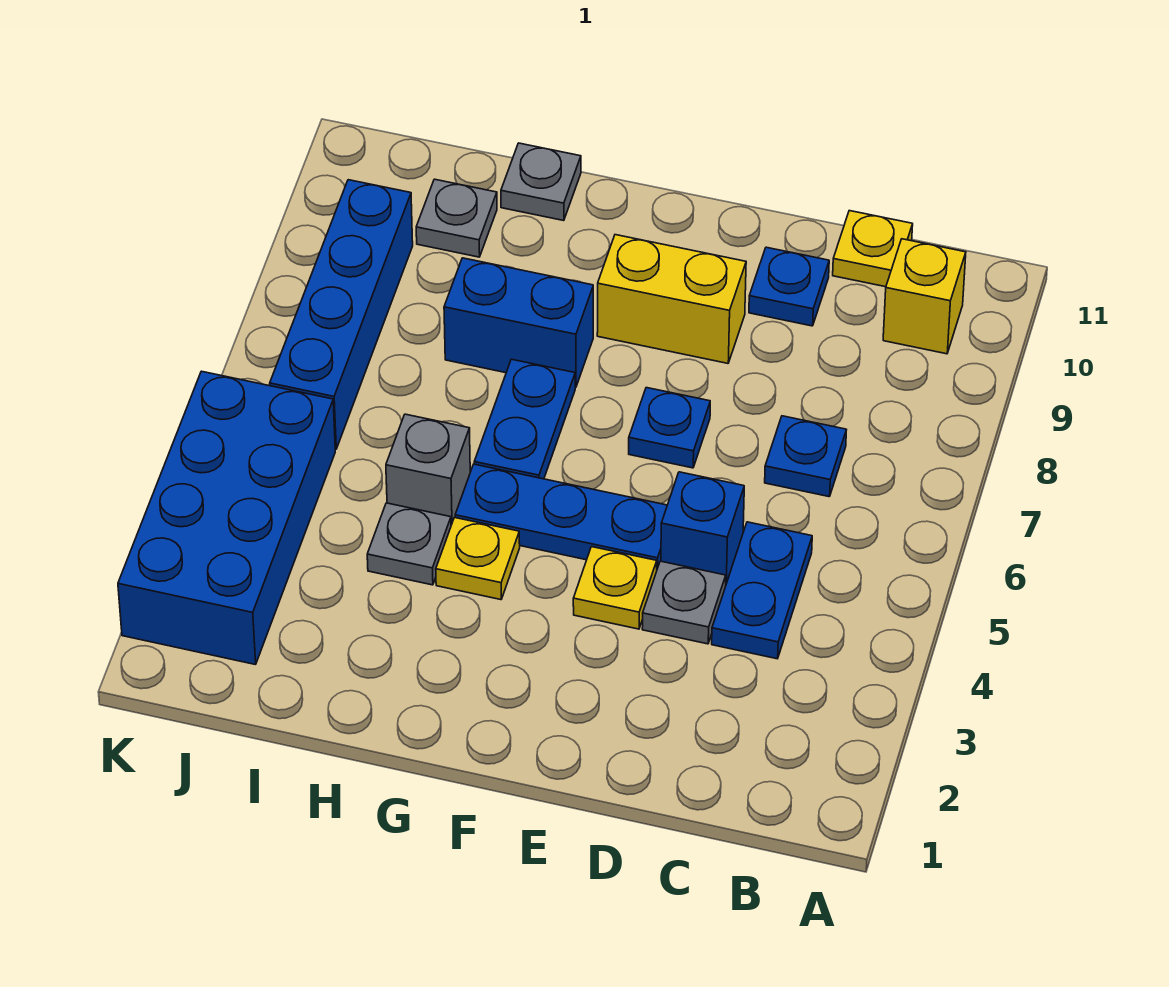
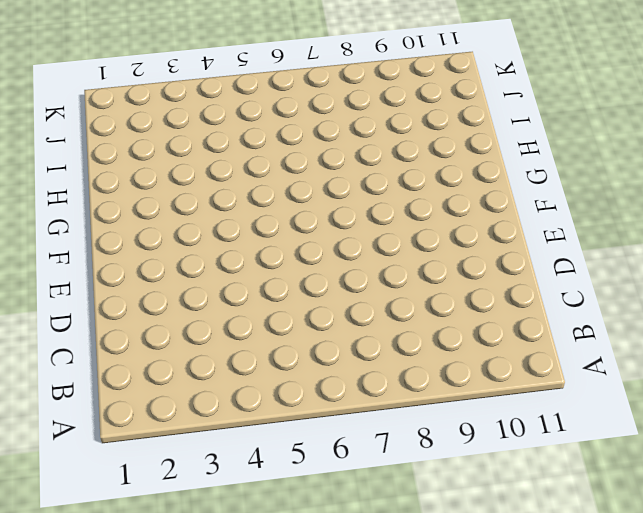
none -> yellow 1x1 brick [883,239,966,354]
none -> blue 1x2 plate [712,522,812,659]
none -> blue 1x1 plate [765,416,846,497]

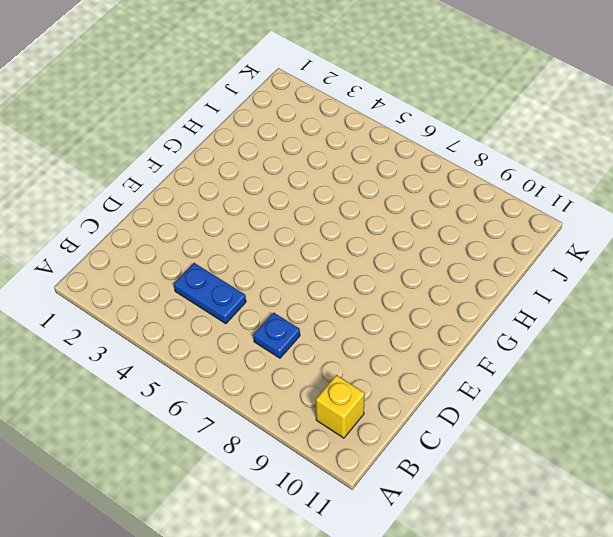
none -> yellow 1x1 plate [833,211,913,287]
none -> grey 1x1 plate [642,561,726,644]
none -> blue 1x1 brick [661,472,744,583]

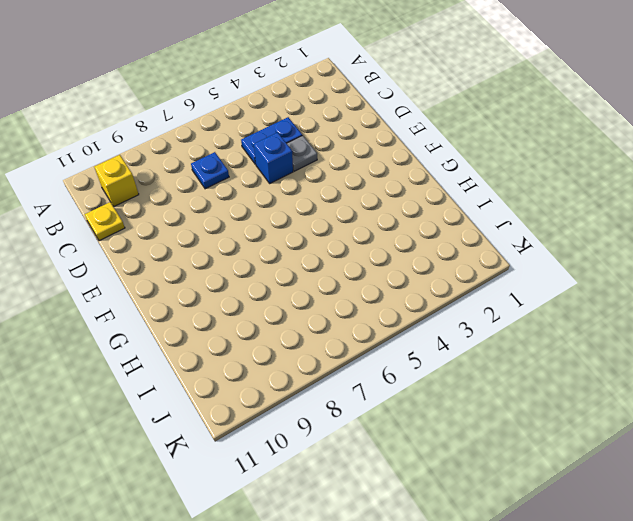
none -> blue 1x1 plate [749,247,829,326]
none -> yellow 1x1 plate [573,547,657,629]
none -> blue 1x3 plate [455,464,667,568]

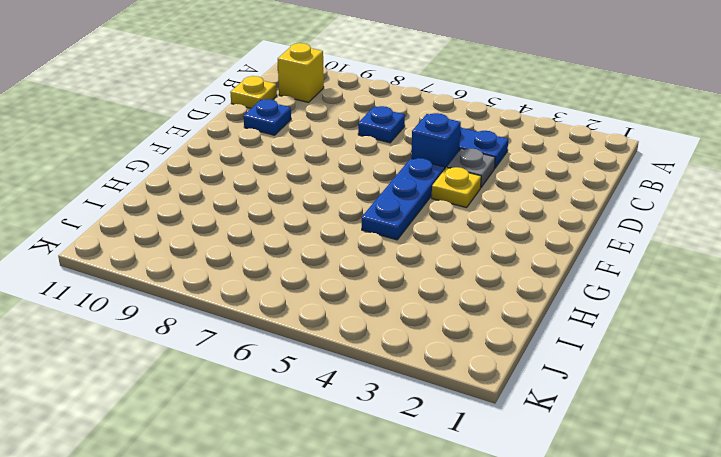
none -> blue 1x1 plate [629,388,710,468]
none -> yellow 1x2 brick [597,235,746,363]
none -> yellow 1x1 plate [436,518,520,600]

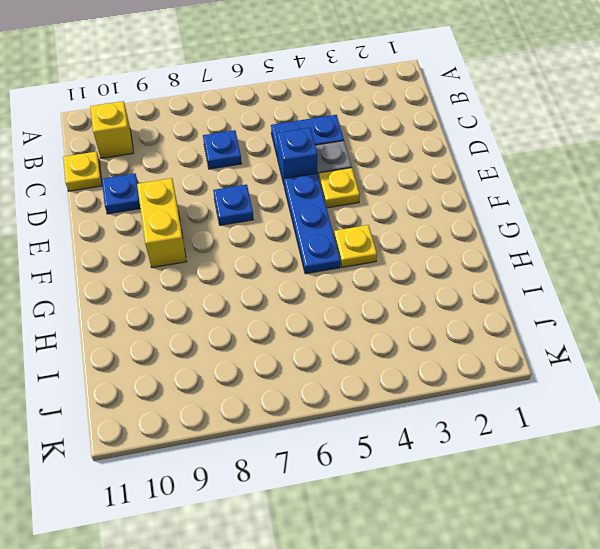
none -> blue 1x2 plate [474,359,575,479]
none -> blue 1x2 brick [444,258,593,387]
none -> grey 1x1 plate [367,503,451,585]

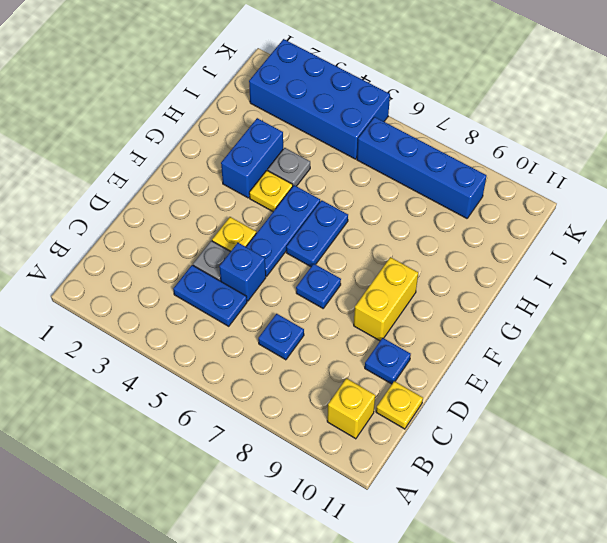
blue 1x2 plate [286,200,348,267] -> blue 1x2 plate turned to [474,359,575,479]
blue 1x2 brick [221,118,283,198] -> blue 1x2 brick moved to [444,258,593,387]
none -> grey 1x1 brick [386,414,470,525]
none -> grey 1x1 plate [501,143,581,221]
none -> grey 1x1 plate [416,179,497,257]

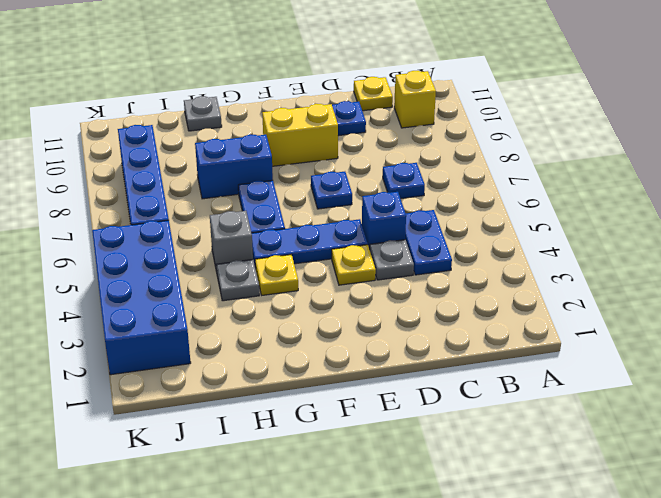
none -> grey 1x1 plate [416,179,497,257]

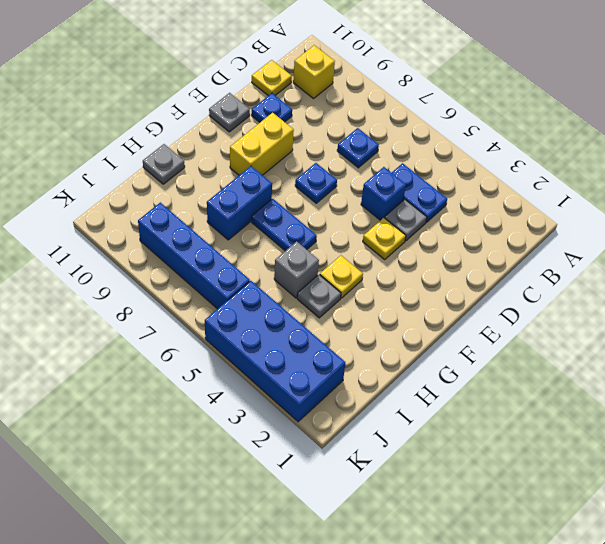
grey 1x1 plate [209,93,250,132] -> grey 1x1 plate moved to [416,179,497,257]
none -> blue 1x3 plate [455,464,667,568]

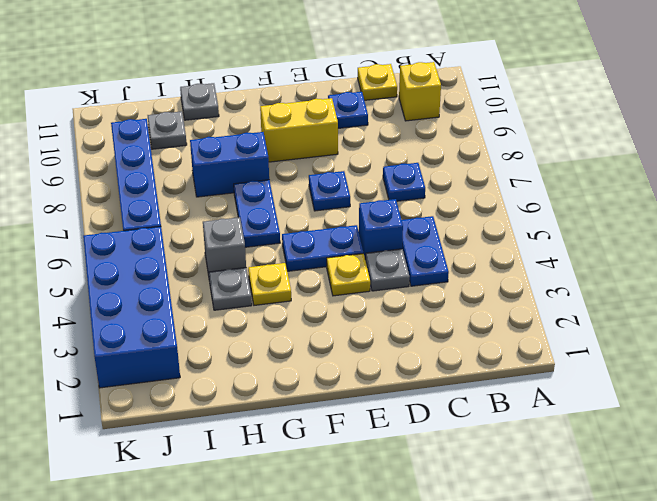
blue 1x2 plate [282,225,363,271] -> blue 1x3 plate [455,464,667,568]

